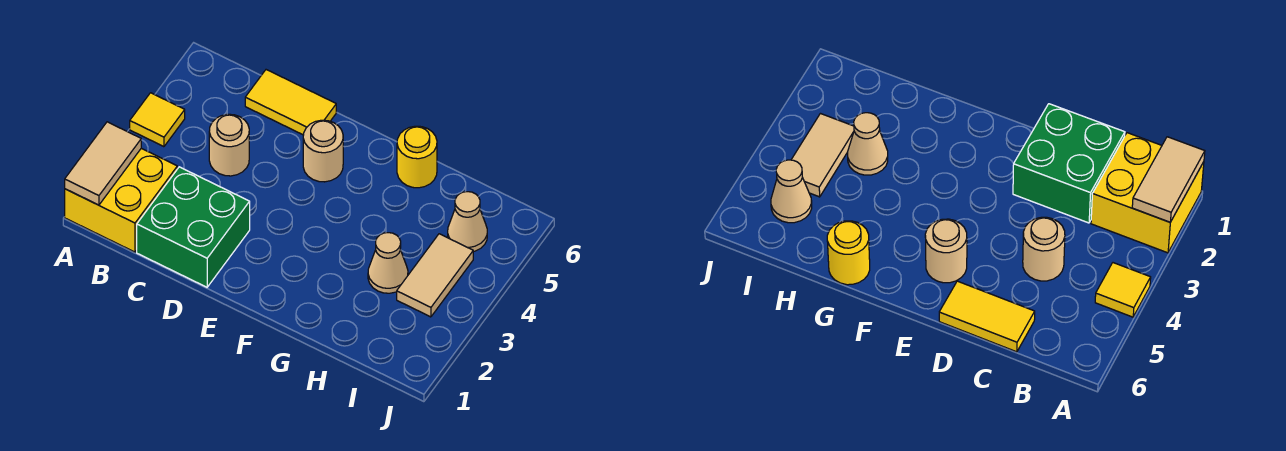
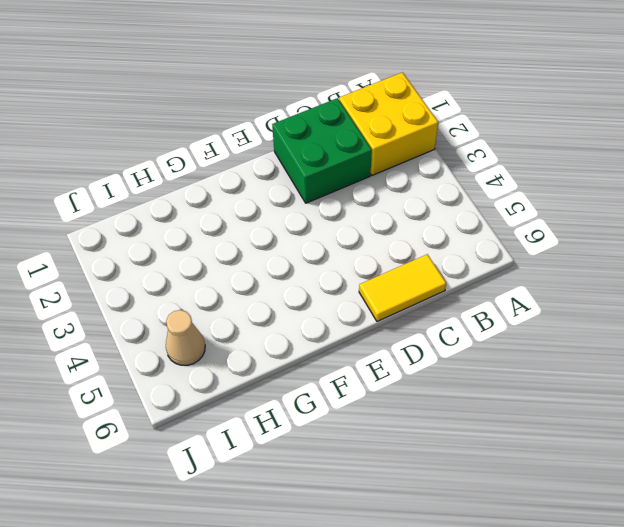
none -> yellow 1x1 tile [130,93,185,147]
none -> tan 1x1 round brick [209,114,249,176]

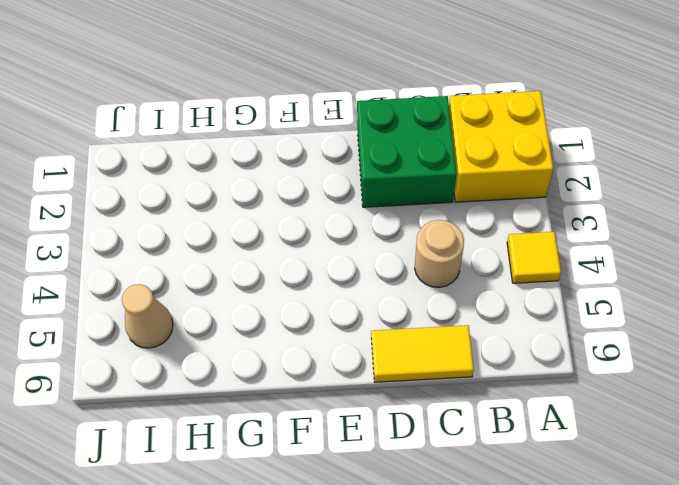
none -> tan 1x1 round brick [303,120,343,182]
none -> yellow 1x1 round brick [397,126,437,188]

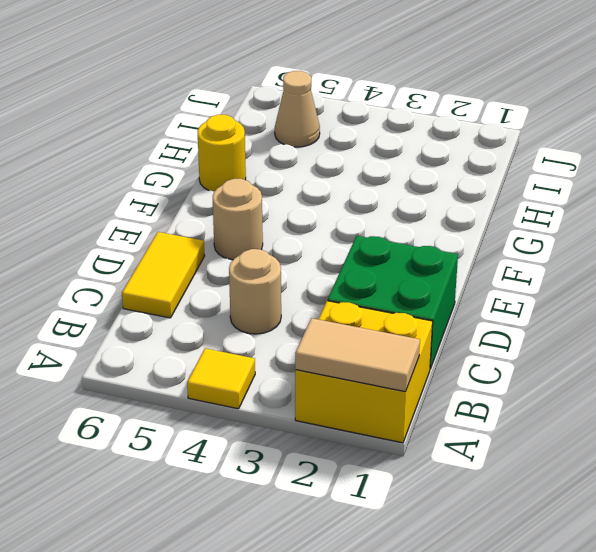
none -> tan 1x1 cone [368,233,408,293]
none -> tan 1x2 tile [397,234,473,317]

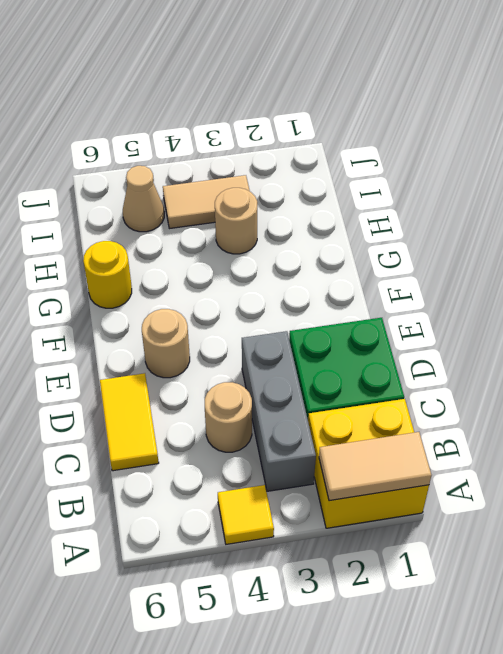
grey 1x3 brick [242,331,316,491] -> none
tan 1x1 round brick [215,188,257,254] -> tan 1x1 cone [368,233,408,293]

